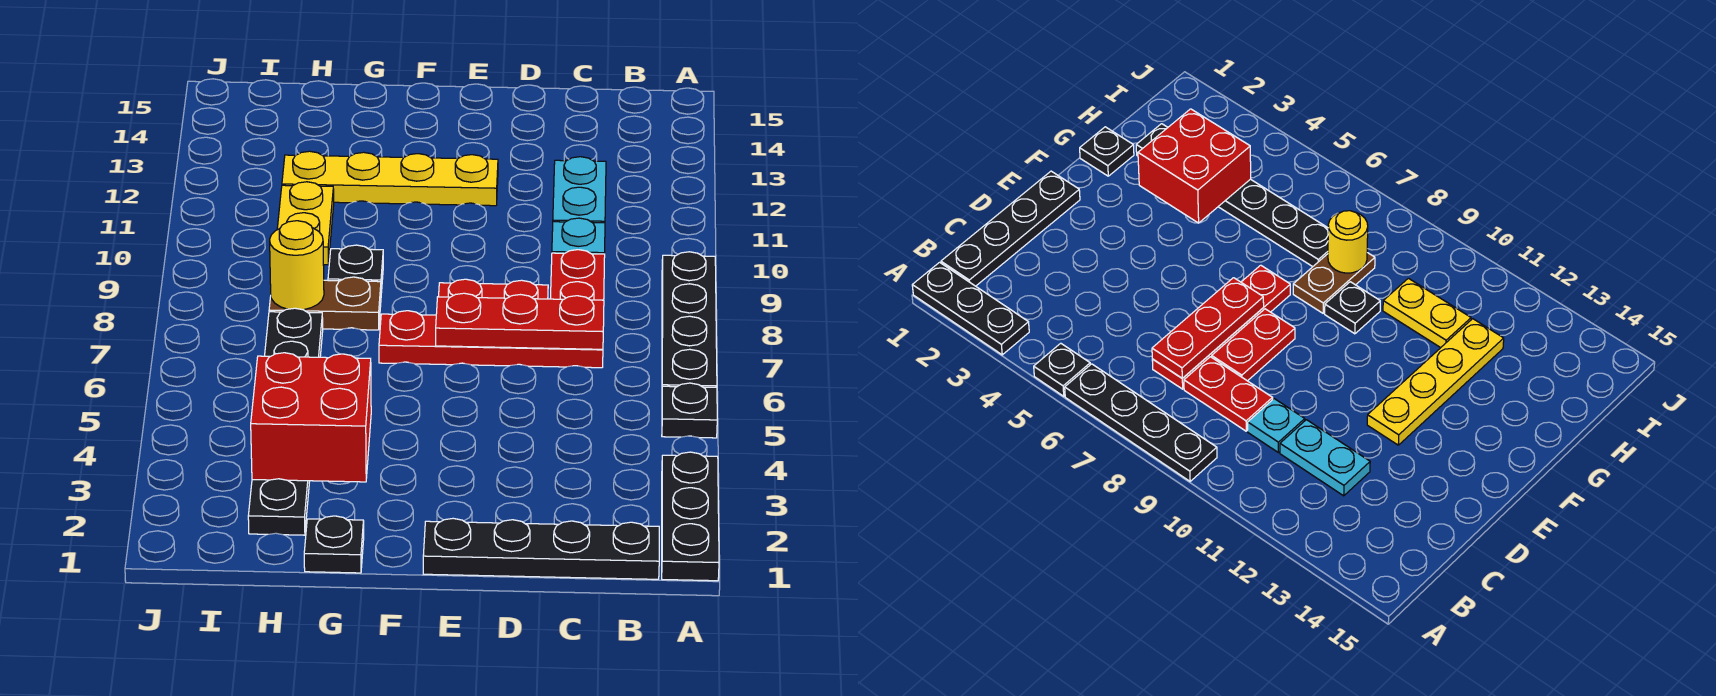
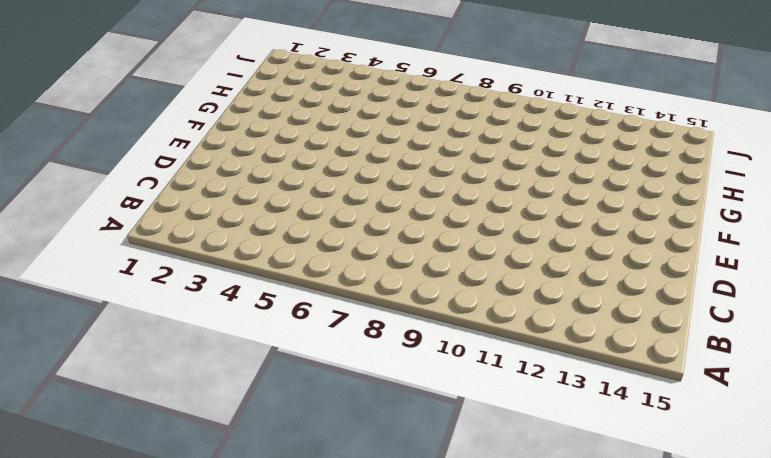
none -> black 1x3 plate [662,452,719,581]
none -> black 1x1 plate [662,383,717,438]
none -> black 1x4 plate [662,252,717,387]

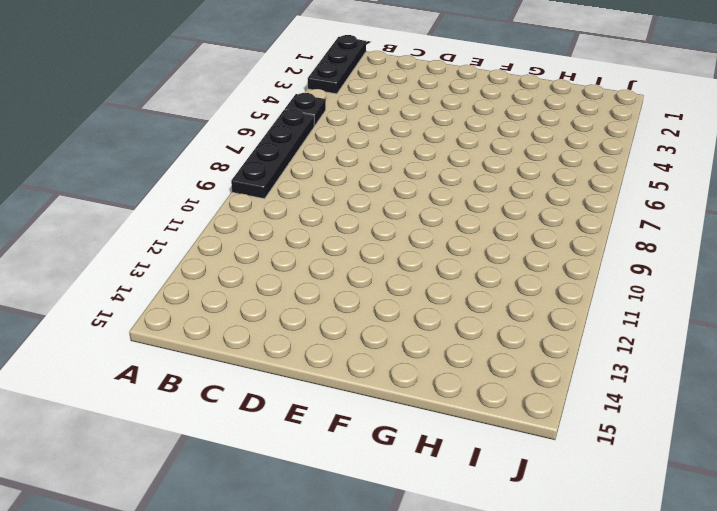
none -> black 1x4 plate [423,518,659,579]
none -> red 1x4 plate [379,311,603,368]
none -> red 1x2 plate [550,250,605,300]

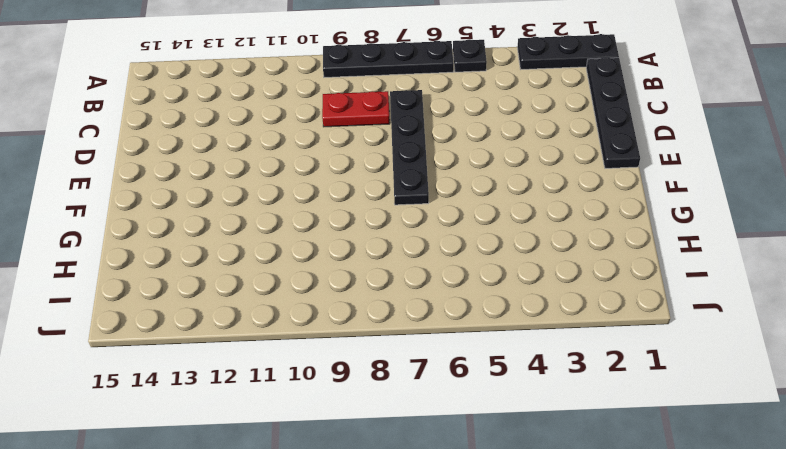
black 1x4 plate [390,90,429,205] -> red 1x4 plate [379,311,603,368]
none -> cyan 1x1 plate [552,218,605,254]
none -> cyan 1x2 plate [553,157,606,223]
none -> red 1x2 plate [439,279,548,299]

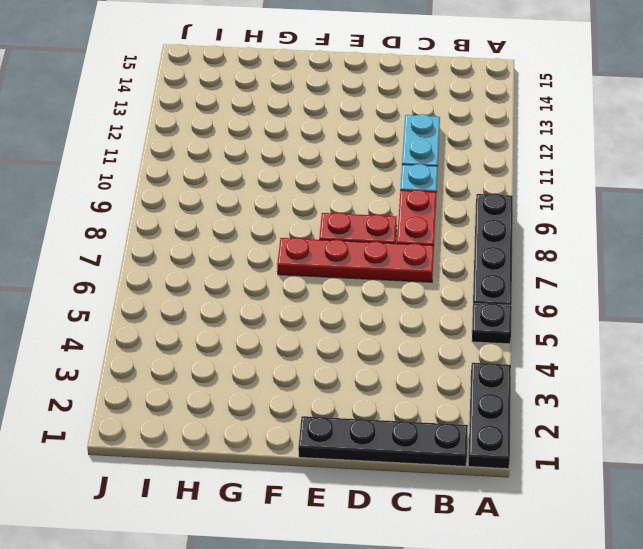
none -> yellow 1x4 plate [282,151,498,206]
none -> black 1x1 plate [304,516,364,573]
none -> brown 1x2 plate [269,277,381,330]

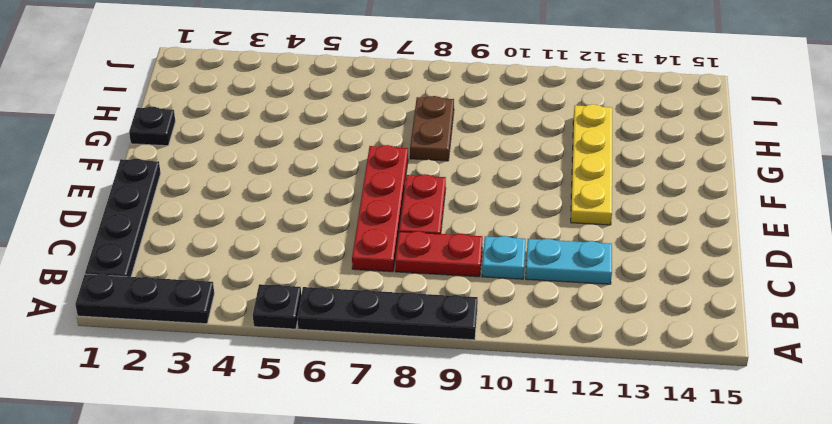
none -> black 1x1 plate [328,245,383,293]
none -> black 1x6 plate [248,308,323,535]
none -> yellow 1x2 plate [277,182,334,265]

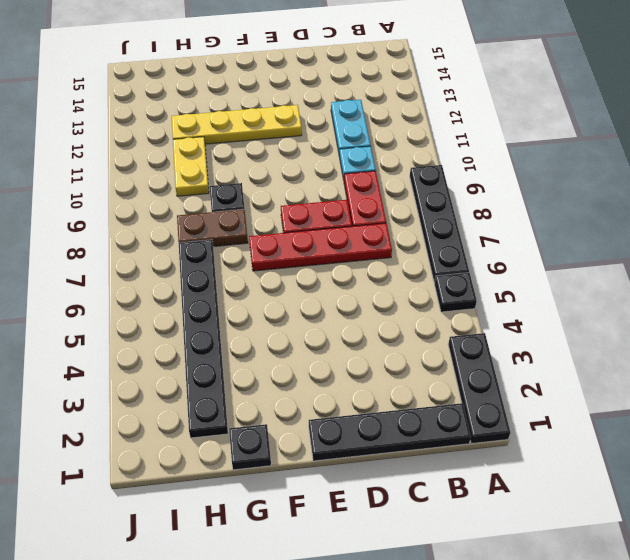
none -> red 1x3 plate [436,293,604,349]
none -> red 2x2 brick [251,353,371,482]
none -> yellow 1x1 round brick [270,221,324,310]

